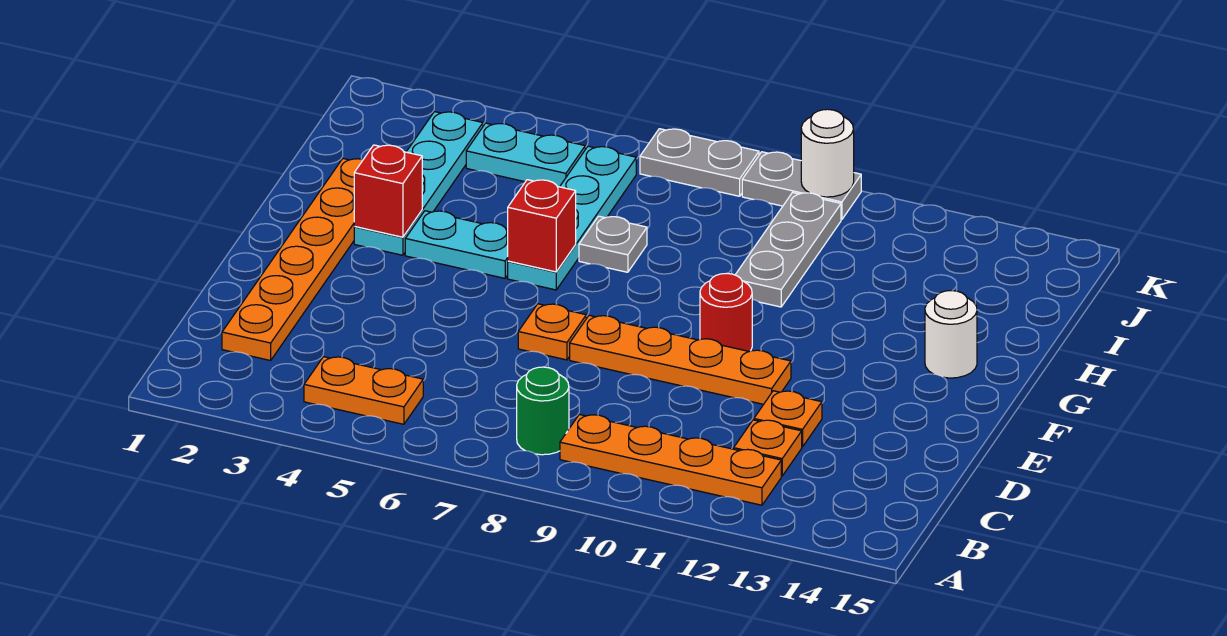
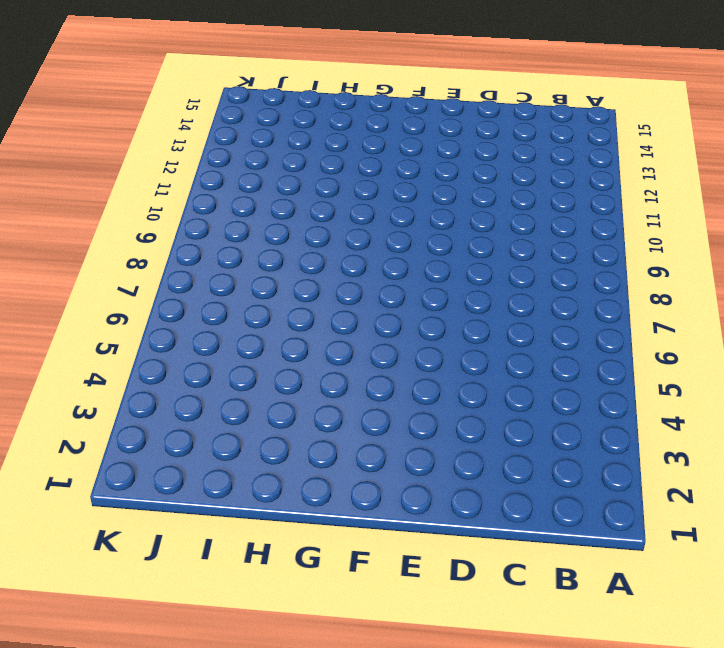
none -> orange 1x2 plate [304,357,423,424]
none -> green 1x1 round brick [517,367,569,455]
none -> orange 1x4 plate [560,414,781,505]

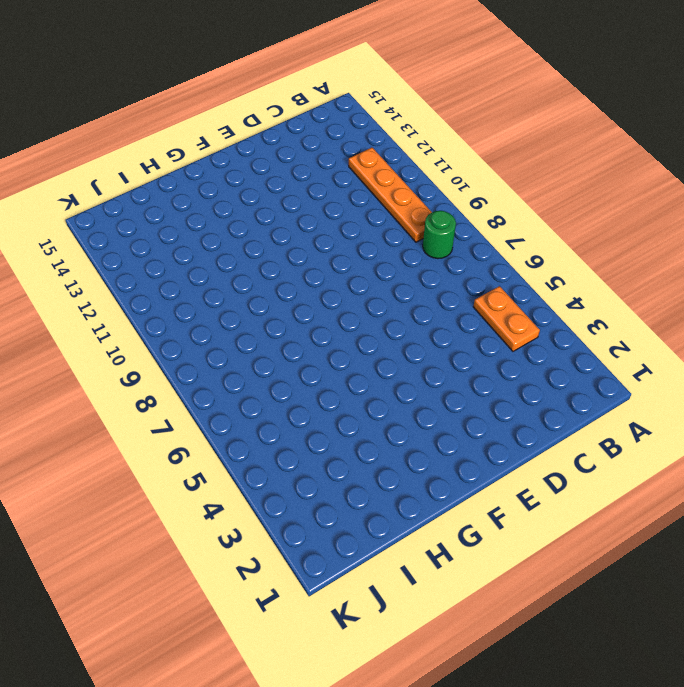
none -> orange 1x6 plate [222,159,363,360]
none -> orange 1x1 plate [734,420,802,476]
none -> orange 1x1 plate [754,391,822,447]

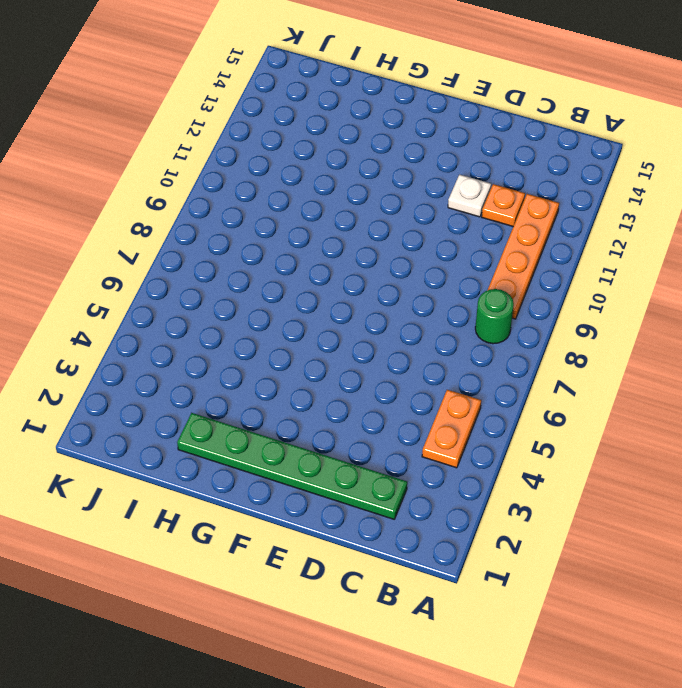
green 1x6 plate [177,413,407,519] -> orange 1x6 plate [222,159,363,360]
white 1x1 plate [448,175,491,217] -> orange 1x1 plate [754,391,822,447]
none -> orange 1x1 plate [518,304,586,360]
none -> orange 1x4 plate [570,315,791,404]
none -> red 1x1 round brick [700,273,752,352]

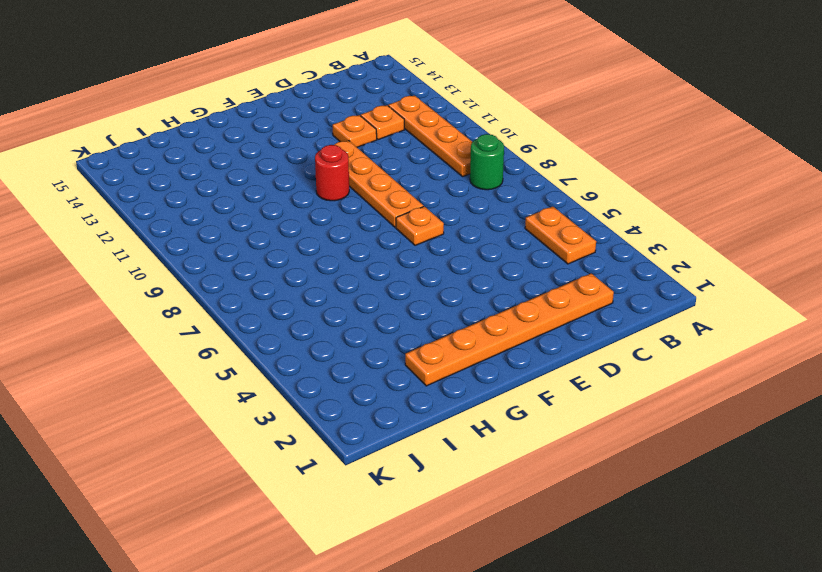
none -> cyan 1x4 plate [354,112,483,255]
none -> cyan 1x2 plate [405,211,508,278]
none -> cyan 1x4 plate [508,146,636,290]

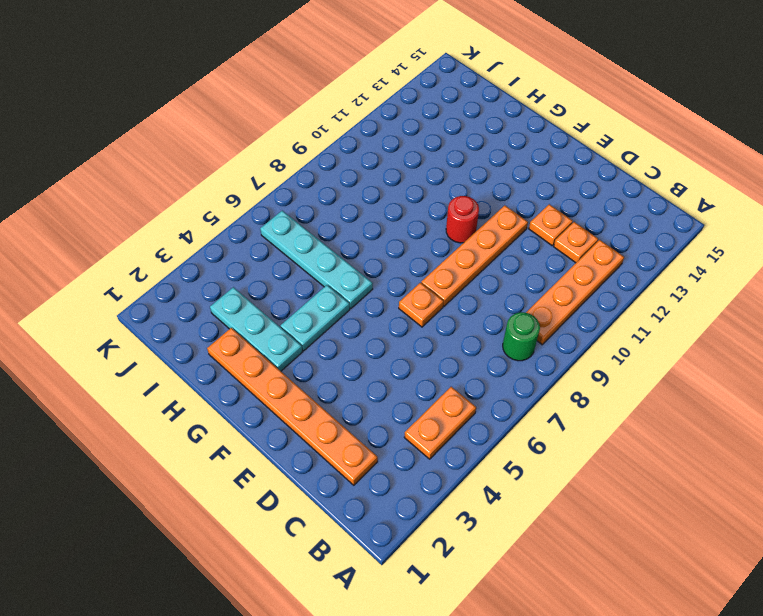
cyan 1x3 plate [210,287,303,371] -> cyan 1x4 plate [354,112,483,255]
none -> white 1x1 round brick [925,291,977,378]
none -> grey 1x1 plate [579,216,647,272]
none -> grey 1x3 plate [735,193,841,307]

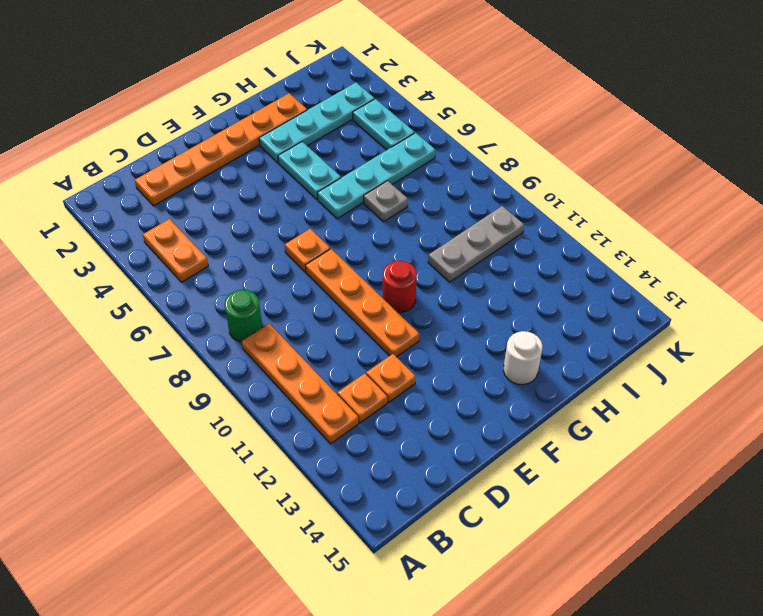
none -> grey 1x2 plate [640,129,759,196]
none -> grey 1x2 plate [742,152,861,219]
none -> red 1x1 brick [354,145,422,237]

